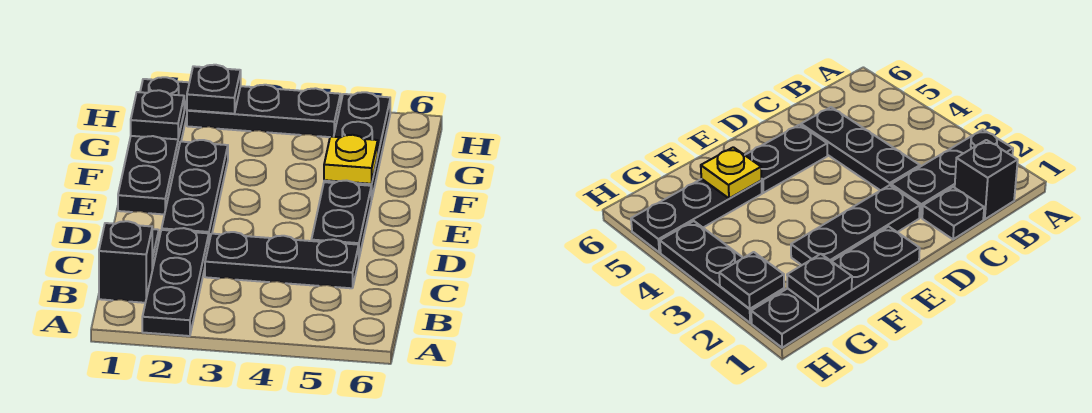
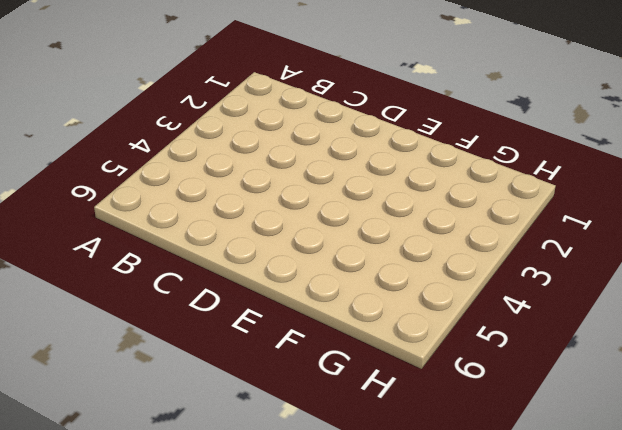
none -> black 1x3 plate [142,228,209,336]
none -> black 1x1 brick [99,221,152,303]
none -> black 1x1 plate [922,187,984,239]

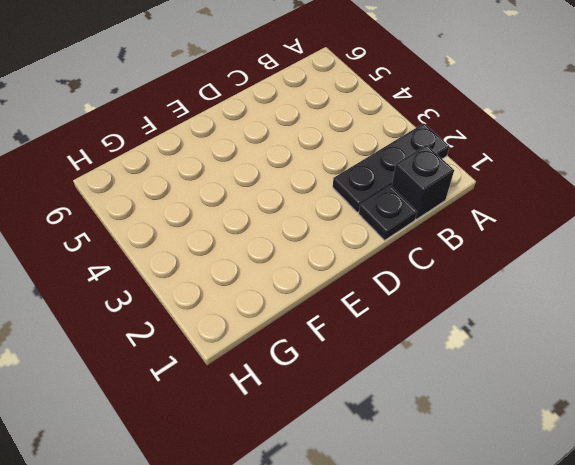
none -> black 1x3 plate [205,232,359,288]
none -> black 1x3 plate [162,140,228,241]
none -> black 1x2 plate [311,181,371,257]

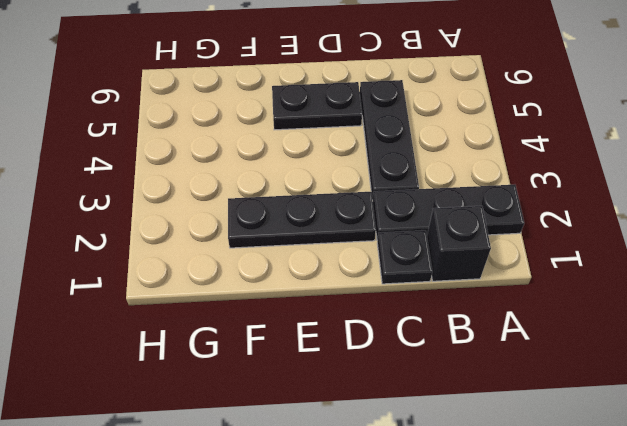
none -> black 1x4 plate [118,77,189,214]
none -> black 1x3 plate [324,92,390,200]
none -> black 1x3 plate [187,85,341,137]

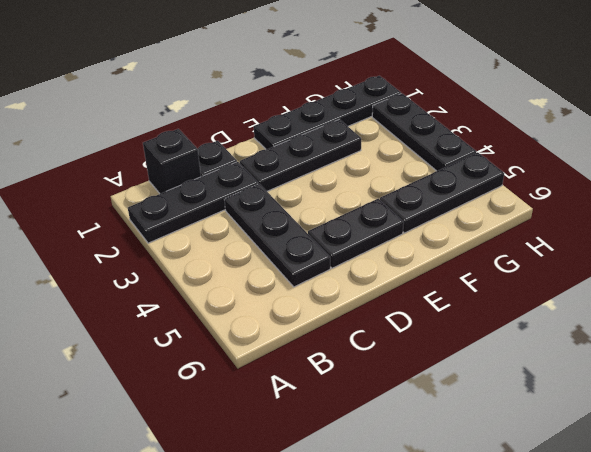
none -> yellow 1x1 plate [324,135,378,184]
none -> black 1x1 plate [131,90,184,139]
none -> black 1x1 plate [187,65,241,114]

